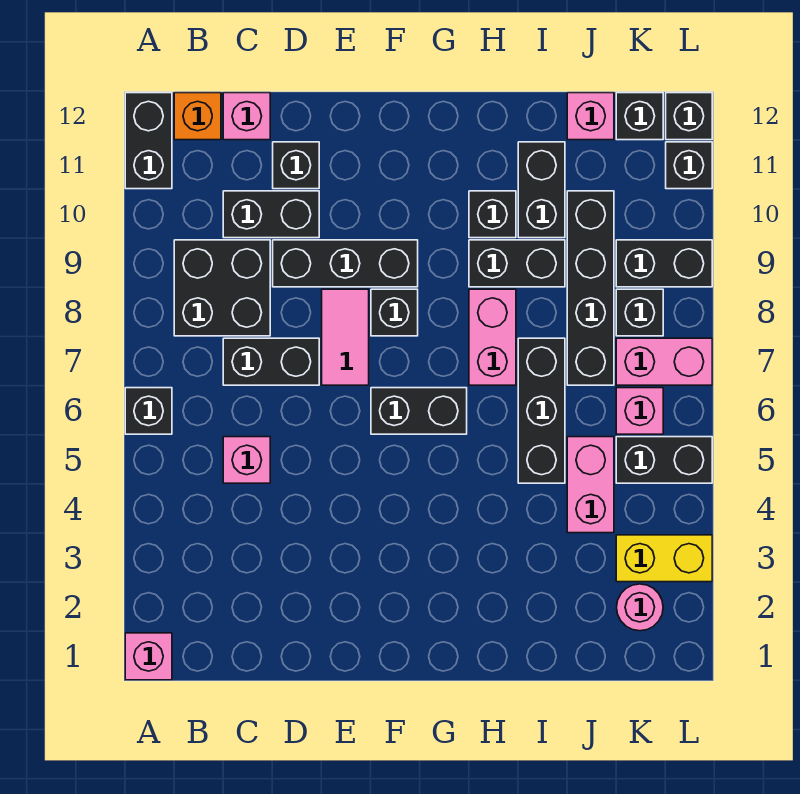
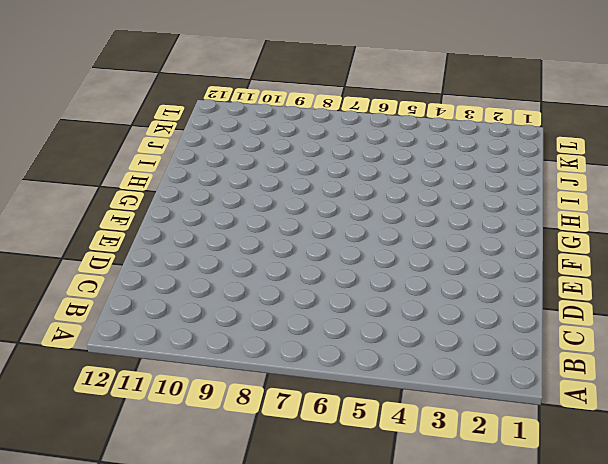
none -> pink 1x1 brick [125,633,172,680]
none -> black 1x1 brick [125,388,172,434]
none -> black 1x2 brick [125,93,172,189]
none -> black 2x2 brick [174,240,270,336]

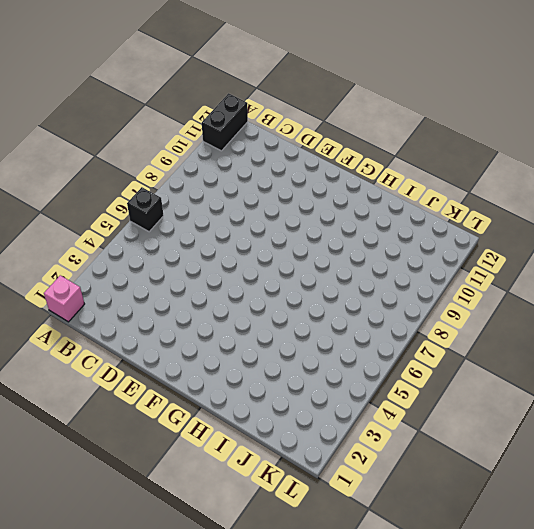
none -> black 2x2 brick [174,240,270,336]
none -> orange 1x1 brick [174,93,221,140]
none -> pink 1x1 brick [223,437,270,483]
none -> black 1x2 brick [223,338,319,385]

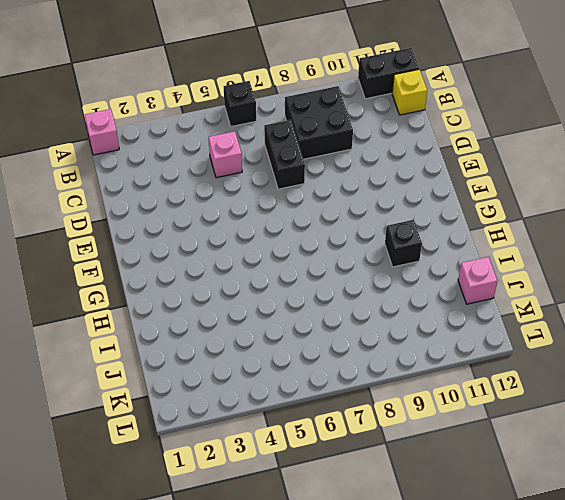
yellow 1x1 brick [392,69,427,115] -> orange 1x1 brick [174,93,221,140]
none -> black 1x2 brick [223,191,319,238]
none -> pink 1x1 brick [223,93,270,140]
none -> black 1x3 brick [273,240,418,287]
none -> black 1x1 brick [273,142,319,189]

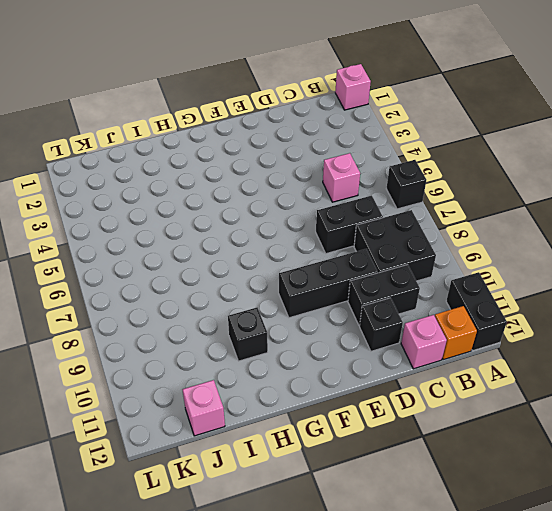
none -> pink 1x2 tile [322,289,369,385]
none -> black 1x2 brick [371,388,467,434]
none -> black 1x1 brick [371,289,418,336]
none -> pink 1x2 brick [469,289,516,385]

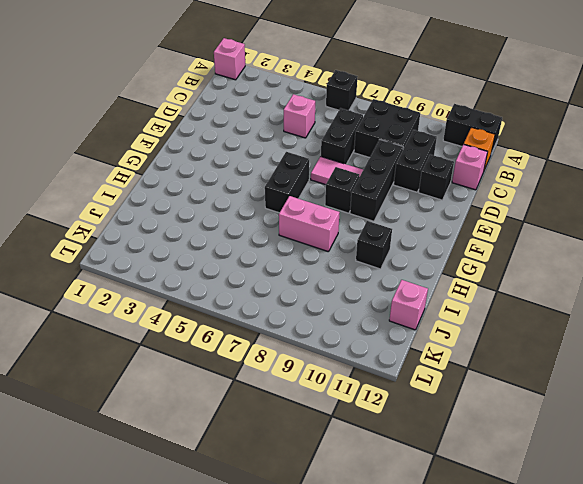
none -> black 1x2 brick [469,240,565,287]
none -> black 1x3 brick [518,338,565,483]
none -> black 1x2 brick [518,142,565,238]
none -> pink 1x2 brick [567,437,614,533]

